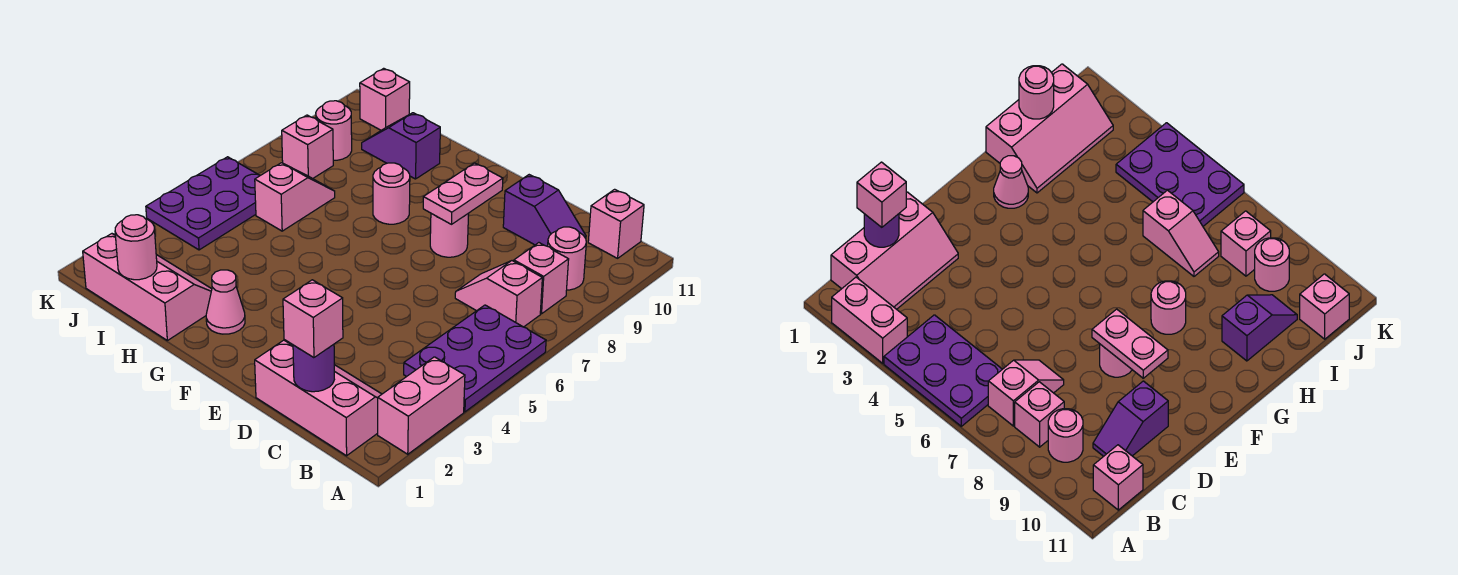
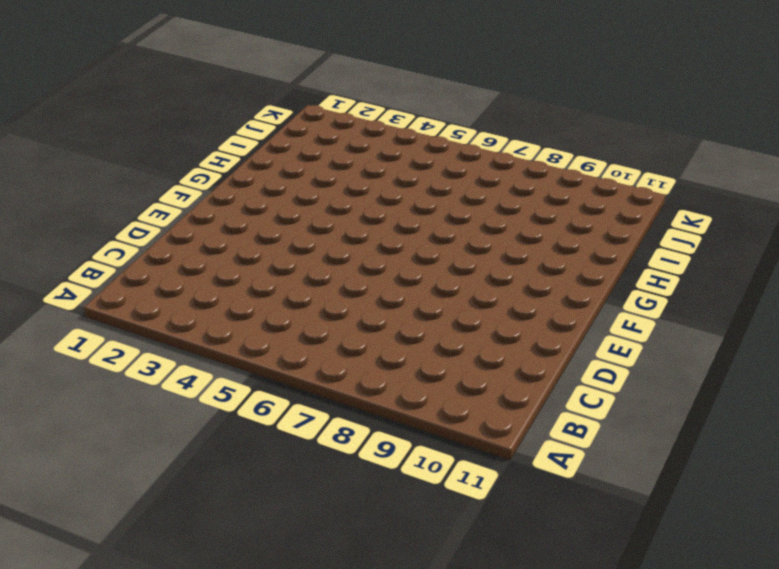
none -> pink 1x2 brick [378,357,465,454]
none -> purple 2x3 plate [404,305,546,412]
none -> pink 2x3 slope [255,340,382,456]

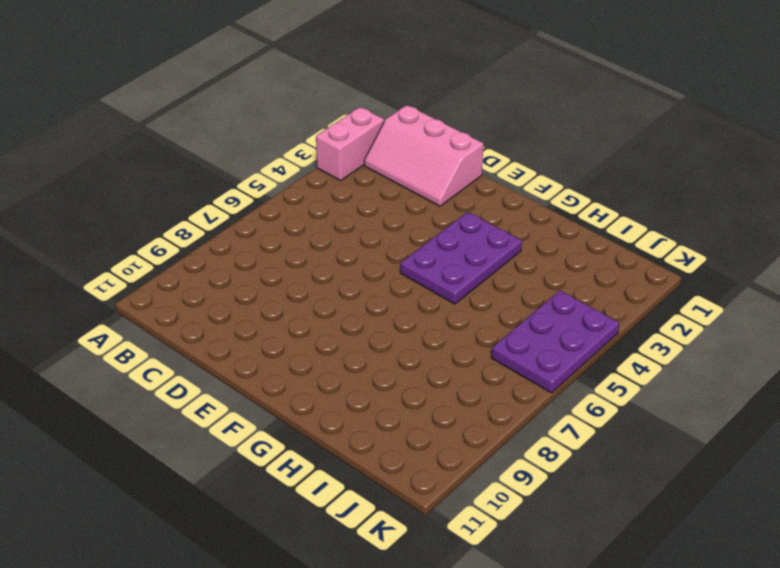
purple 2x3 plate [400,212,522,304] -> purple 2x3 plate moved to [404,305,546,412]
none -> pink 1x2 slope [455,261,542,327]
none -> pink 1x1 brick [514,243,569,314]
none -> pink 1x1 round brick [548,227,586,290]

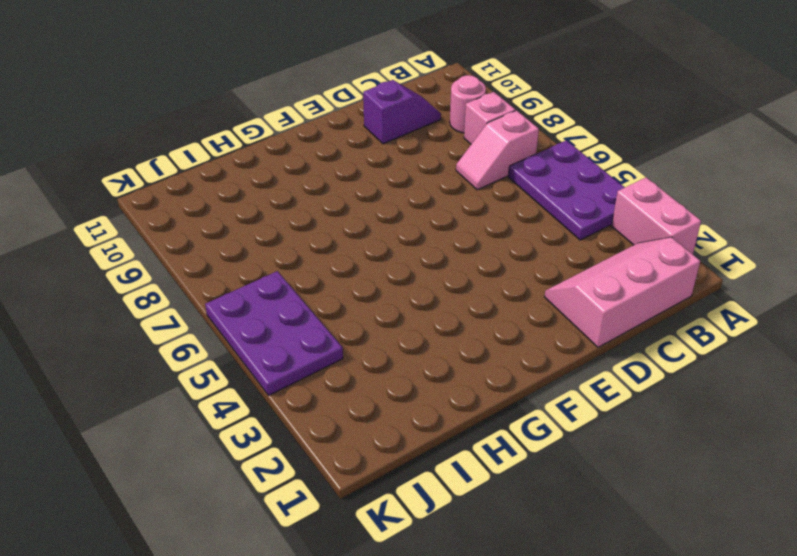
none -> pink 1x1 brick [588,189,644,258]
none -> pink 1x1 round brick [430,213,469,257]
none -> pink 1x1 cone [206,270,245,334]

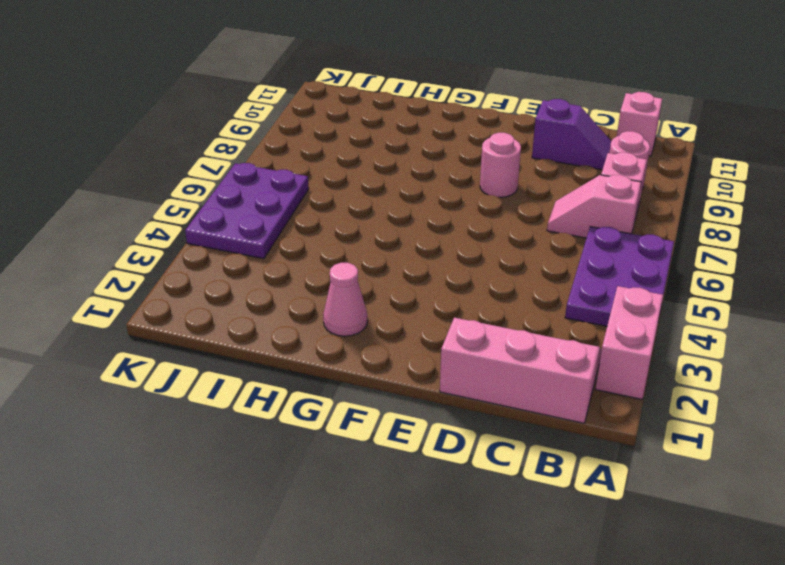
none -> pink 1x1 round brick [373,163,410,224]
none -> pink 2x3 slope [83,234,212,341]
none -> purple 1x2 slope [362,113,440,179]

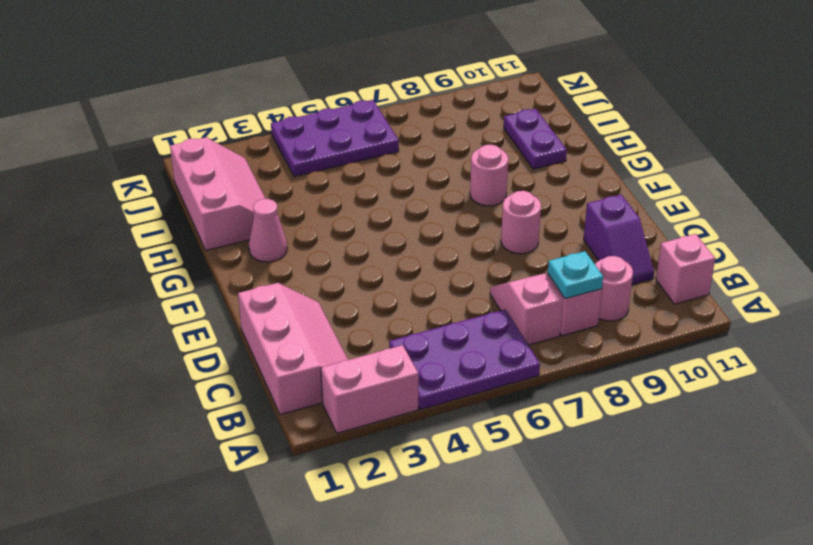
cyan 1x1 plate [548,251,603,299] -> none
purple 1x2 plate [504,109,567,169] -> purple 1x2 slope [362,113,440,179]
none -> pink 1x2 slope [255,163,335,231]
none -> pink 1x1 brick [282,115,333,179]
none -> pink 1x1 round brick [316,101,352,160]

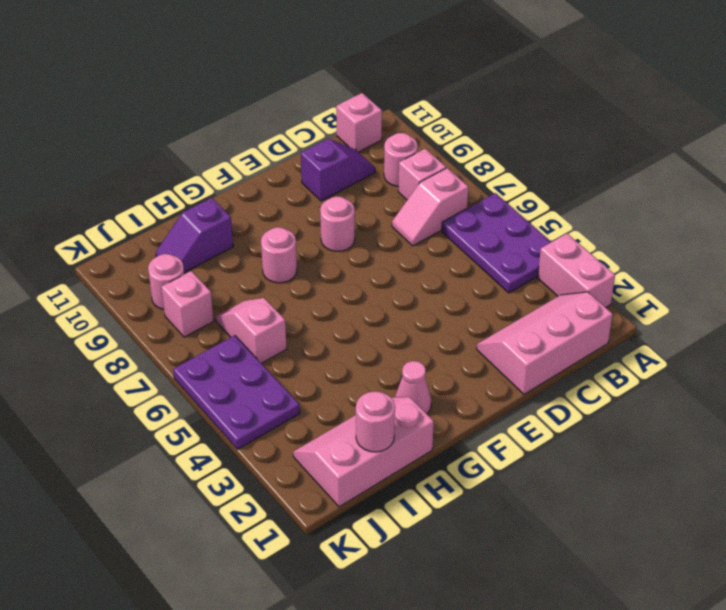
none -> pink 1x1 brick [360,68,410,130]
none -> purple 1x1 round brick [293,344,334,392]
none -> pink 1x2 plate [423,163,503,224]

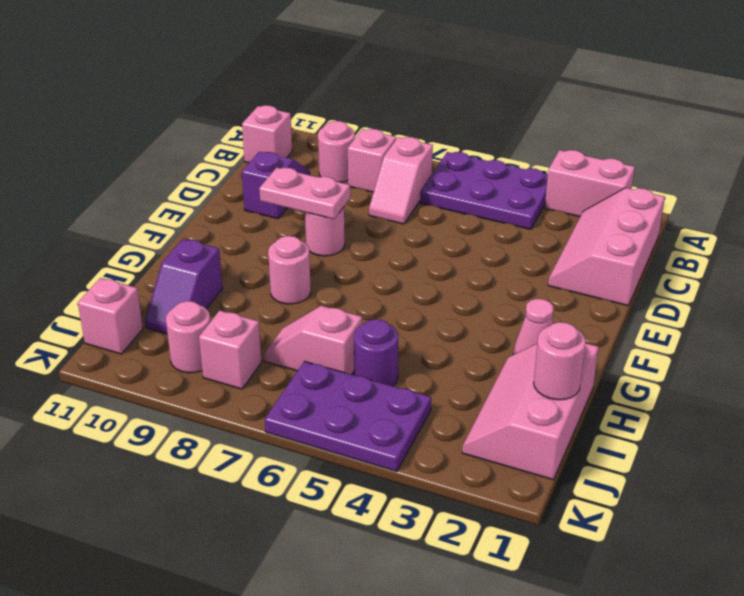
purple 1x1 round brick [354,319,398,386] -> purple 1x1 round brick moved to [293,344,334,392]
none -> pink 1x1 brick [283,280,343,358]

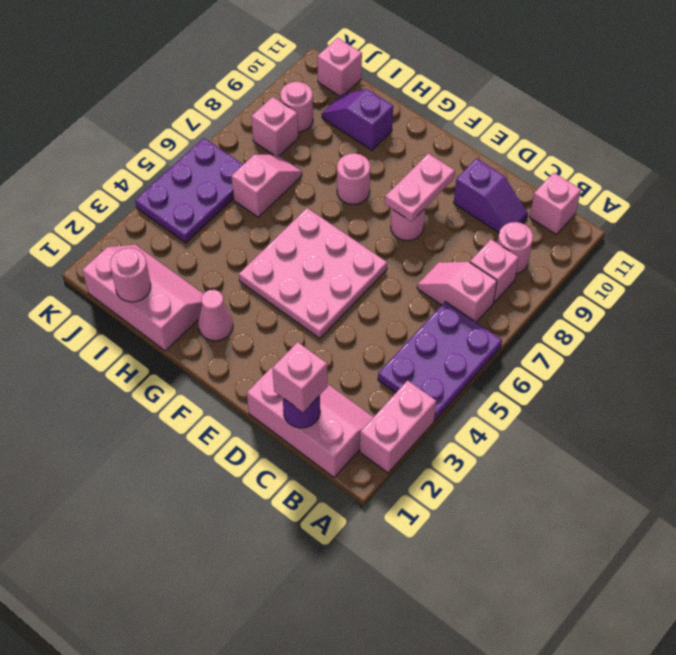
pink 3x3 plate [239,208,387,338] -> none

